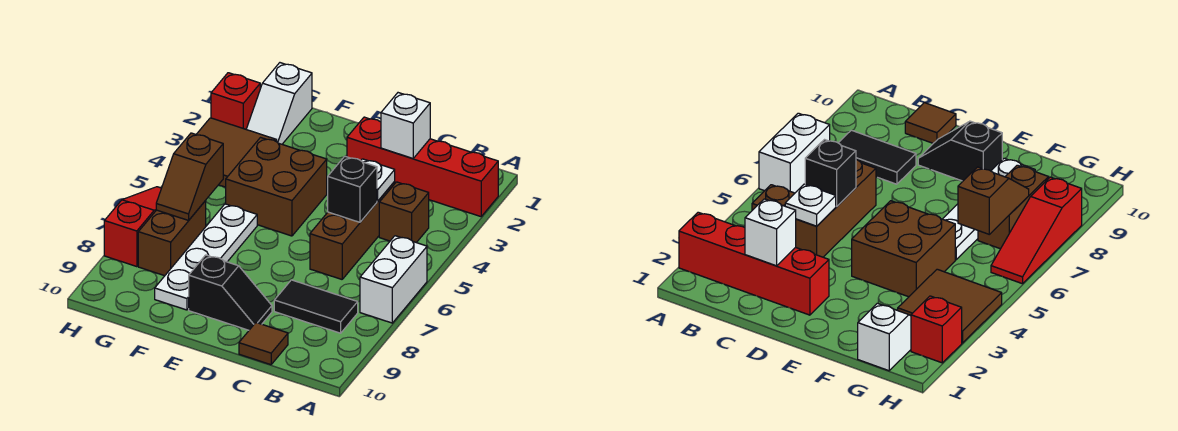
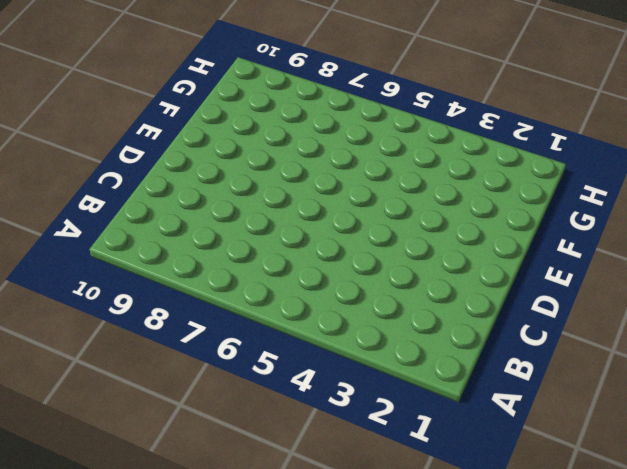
none -> red 1x4 brick [347,117,498,217]
none -> white 1x2 brick [360,236,427,323]
none -> brown 1x1 brick [379,182,429,243]

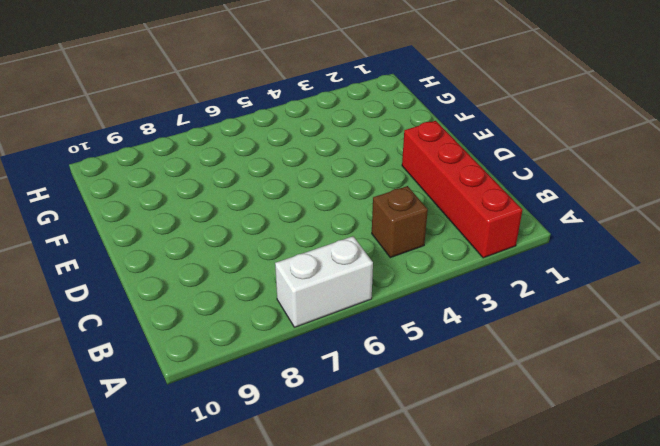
none -> black 1x2 tile [274,280,358,333]
none -> brown 1x3 brick [310,182,395,279]
none -> brown 1x1 tile [239,323,288,365]

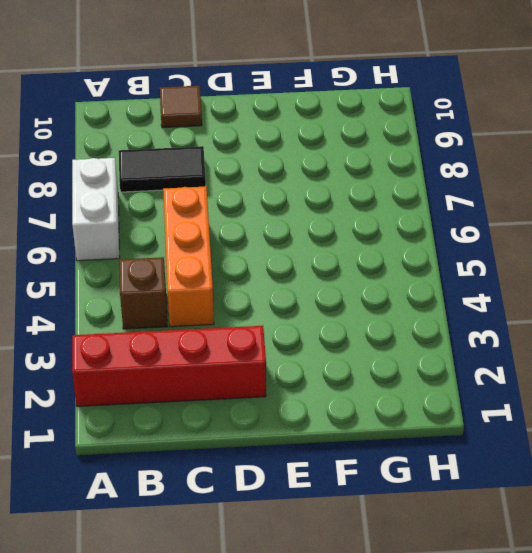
orange 1x3 brick [163,187,214,327] -> brown 1x3 brick [310,182,395,279]
none -> black 1x2 slope [189,255,272,330]
none -> brown 2x2 brick [226,138,327,236]
none -> white 1x4 plate [155,204,257,310]

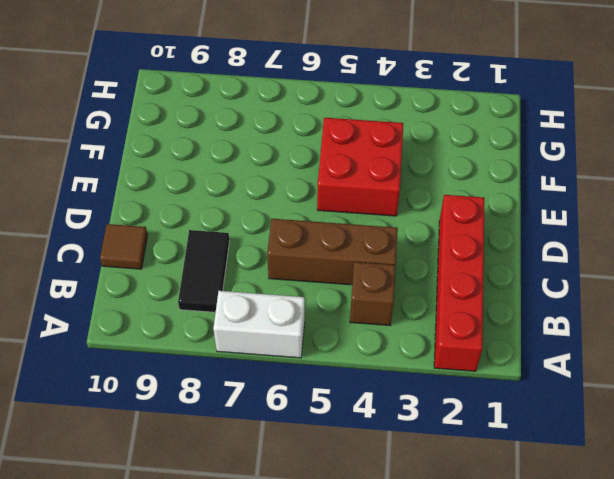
red 2x2 brick [317,118,403,216] -> brown 2x2 brick [226,138,327,236]
none -> black 1x2 slope [189,255,272,330]
none -> white 1x4 plate [155,204,257,310]
none -> white 1x2 slope [246,63,312,144]

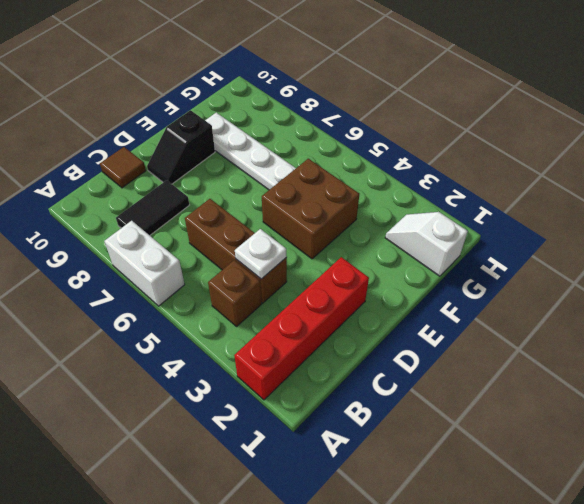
none -> brown 2x2 tile [196,118,277,187]
none -> brown 1x2 brick [138,201,206,276]
none -> red 1x1 brick [211,73,260,129]

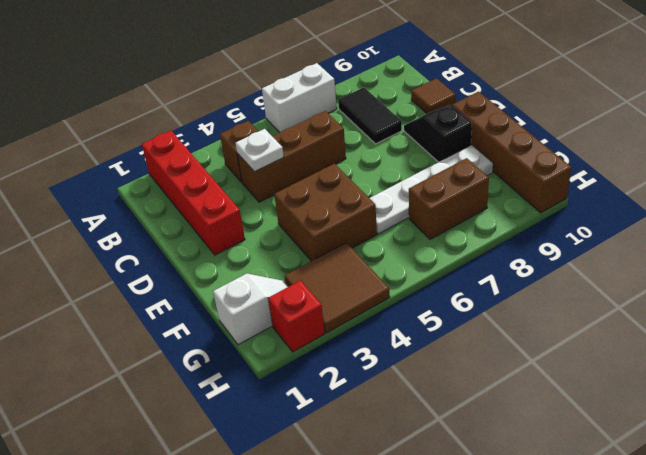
brown 1x4 brick [452,92,571,213] -> none
none -> red 1x3 slope [104,187,161,267]
none -> white 1x1 brick [381,93,430,159]
none -> black 1x1 brick [328,156,377,222]

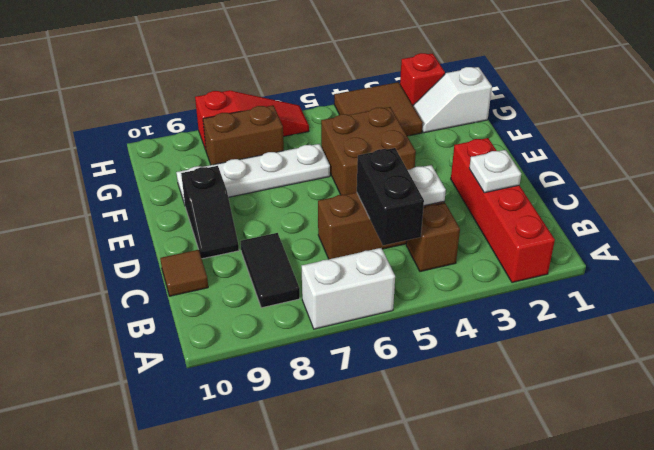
black 1x2 brick [357,148,424,245] -> black 1x1 brick [328,156,377,222]
white 1x1 plate [469,150,521,193] -> white 1x1 brick [381,93,430,159]
none -> brown 1x2 slope [156,133,223,220]

